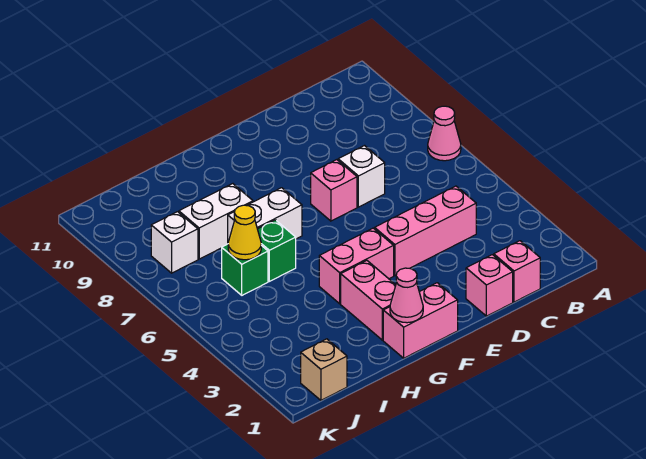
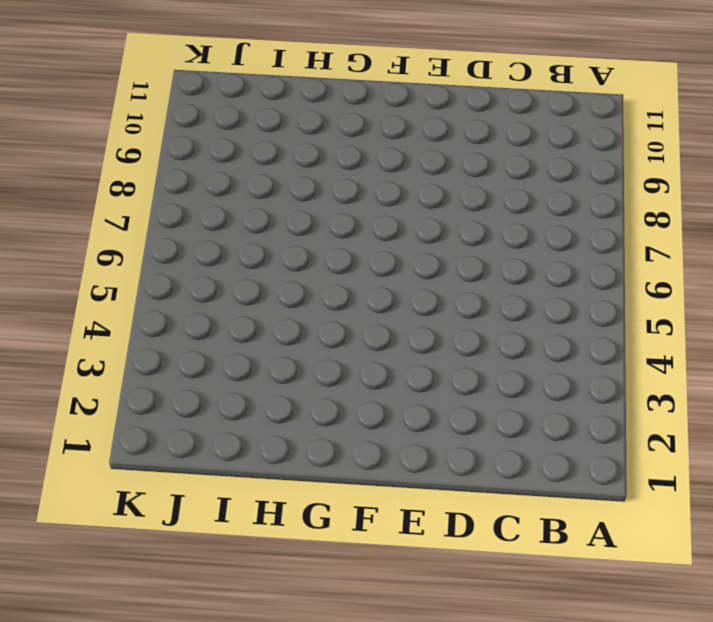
none -> pink 1x1 cone [428,106,461,161]
none -> pink 1x1 brick [494,241,540,302]
none -> pink 1x3 brick [375,186,476,276]

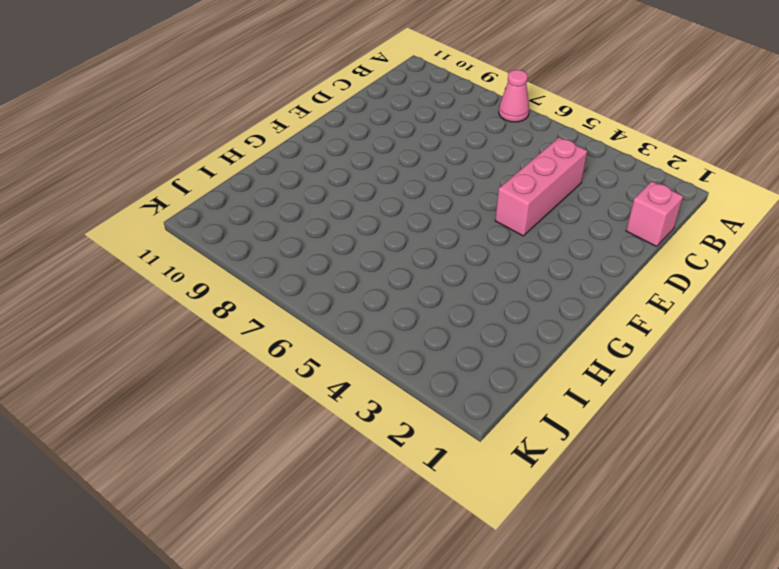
none -> pink 1x1 brick [466,255,513,316]
none -> white 1x1 brick [338,146,385,207]
none -> pink 1x1 brick [311,160,357,221]

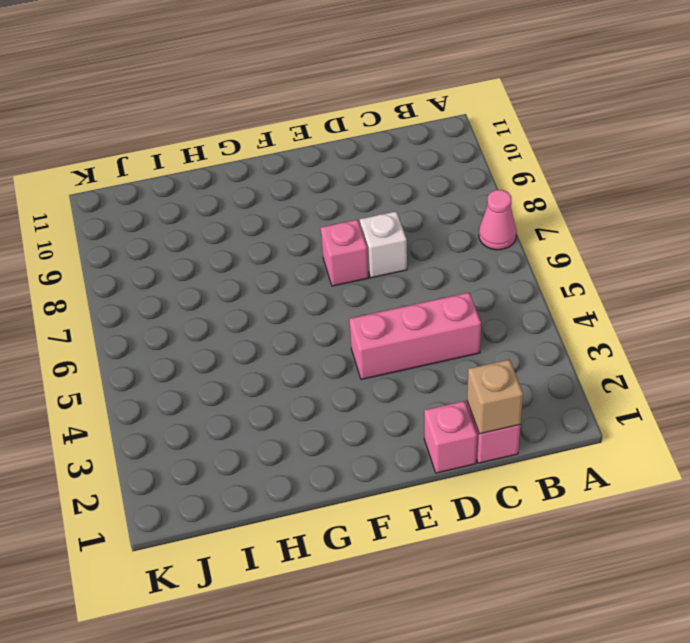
tan 1x1 brick [467,359,523,434] -> tan 1x1 brick moved to [301,339,347,400]
none -> pink 1x2 brick [383,283,458,358]
none -> pink 1x2 brick [319,228,394,304]
none -> pink 1x2 brick [341,261,396,340]

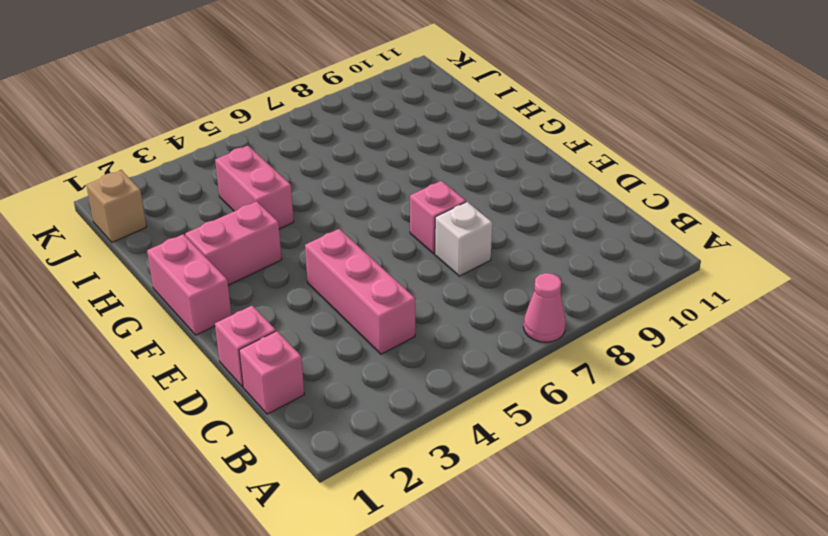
pink 1x2 brick [215,146,294,229] -> pink 1x2 brick moved to [319,228,394,304]
none -> white 1x2 brick [228,188,302,242]
none -> green 1x1 brick [258,220,296,281]
none -> white 1x2 brick [179,184,253,259]

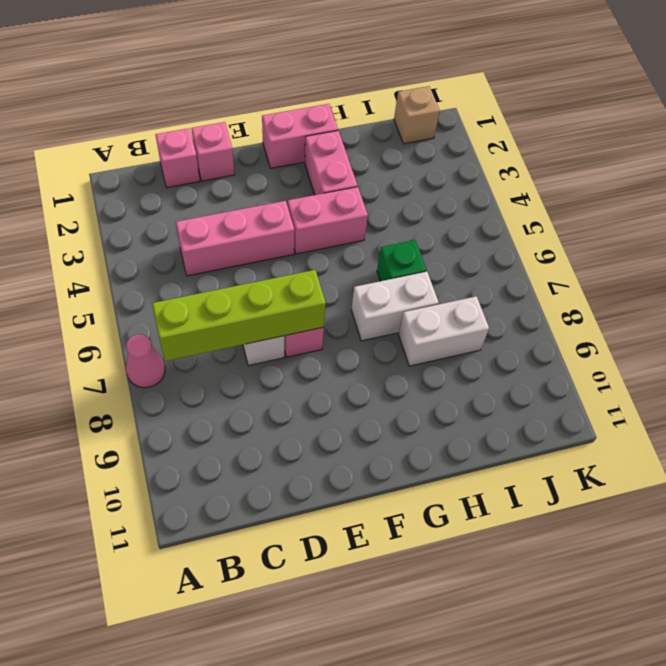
lime 1x4 brick [152,270,326,361] -> none
none -> green 1x1 brick [222,244,268,295]
none -> white 1x1 brick [151,212,198,273]
none -> pink 1x1 cone [390,268,423,323]

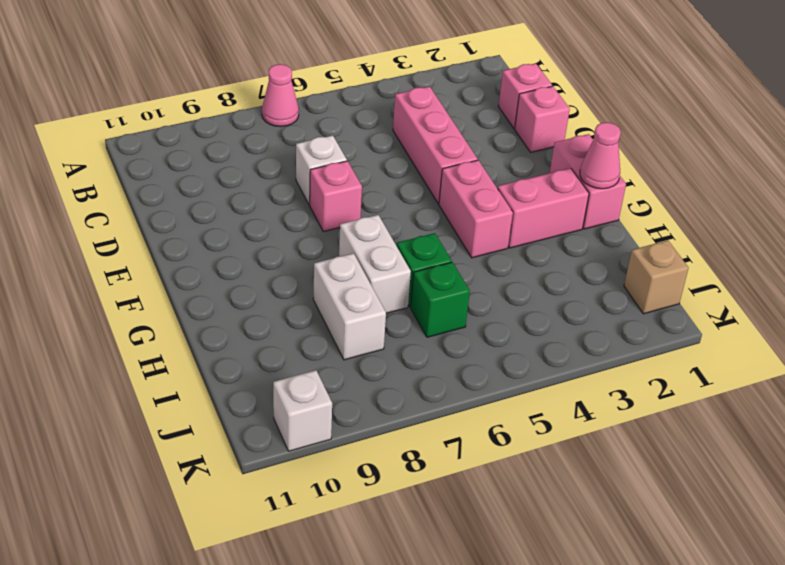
white 1x1 brick [273,370,332,451] -> white 1x1 brick moved to [151,212,198,273]
none -> yellow 1x1 cone [228,205,261,260]

